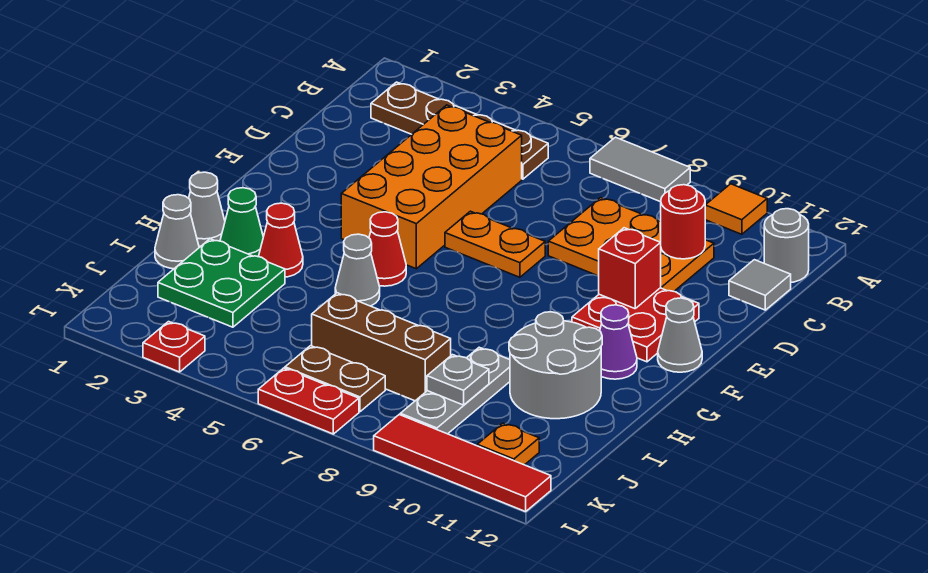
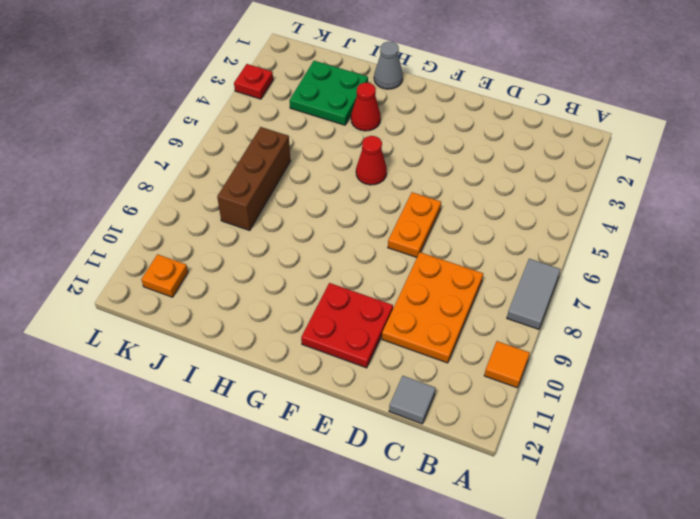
none -> brown 1x4 plate [371,82,548,179]
none -> grey 1x1 round brick [764,209,809,282]
none -> orange 2x4 brick [341,105,522,269]

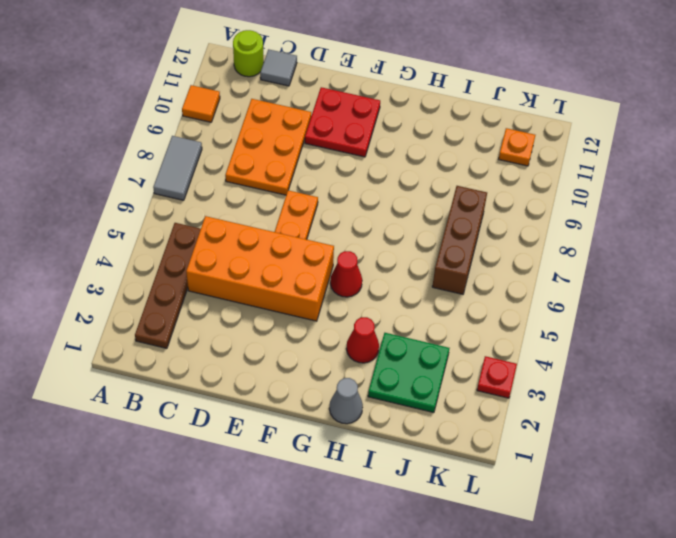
lime 1x1 round brick [233,30,264,77] -> grey 1x1 round brick [764,209,809,282]
none -> grey 1x1 cone [658,298,702,372]
none -> purple 1x1 cone [600,305,637,379]
none -> green 1x1 cone [220,188,263,257]

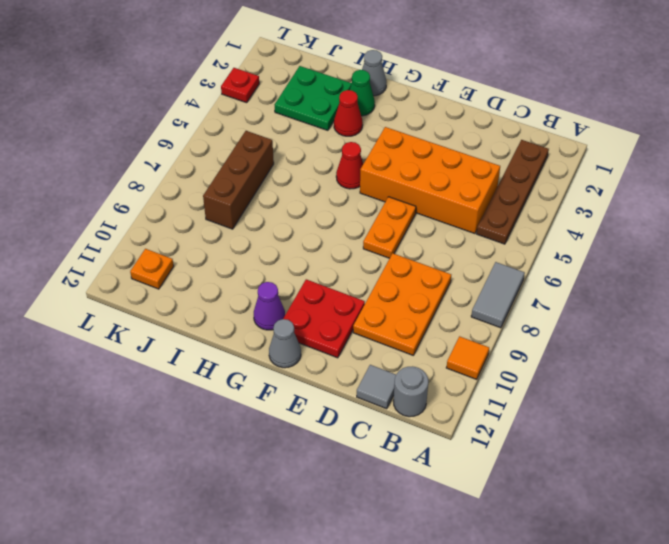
none -> grey 1x1 cone [335,234,380,306]
none -> grey 2x2 round brick [509,312,602,419]
none -> grey 1x1 cone [155,195,199,269]

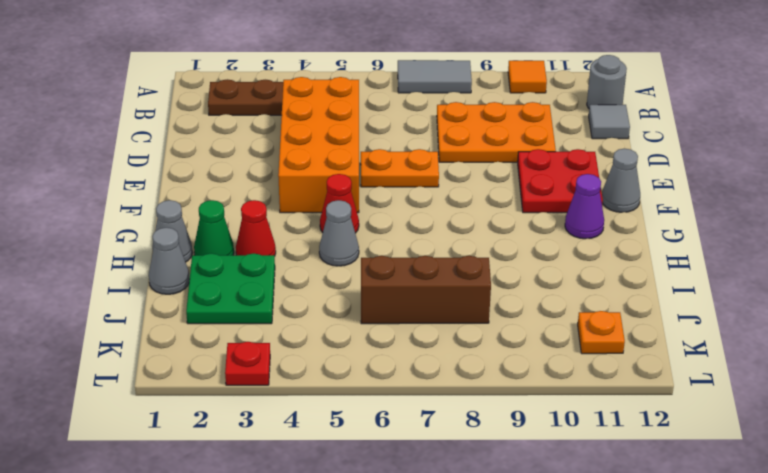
none -> grey 2x2 round brick [509,312,602,419]
none -> grey 1x3 plate [400,347,510,434]
none -> brown 1x2 plate [285,346,385,412]

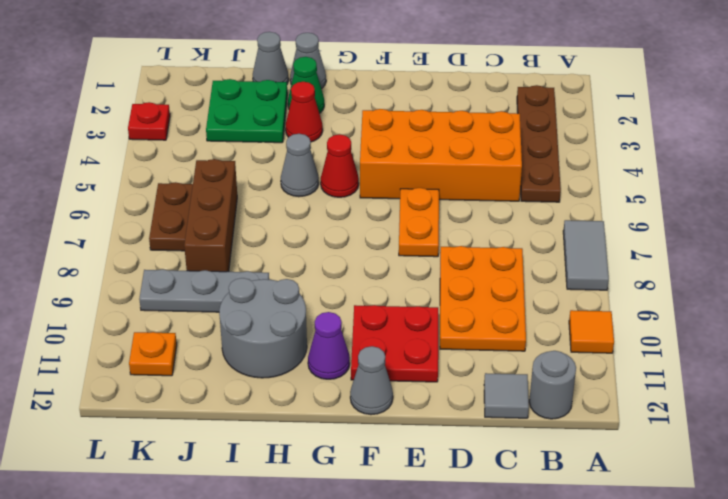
none -> red 1x2 plate [258,368,359,434]
none -> red 1x4 tile [374,415,551,512]
none -> red 1x1 round brick [660,185,705,259]

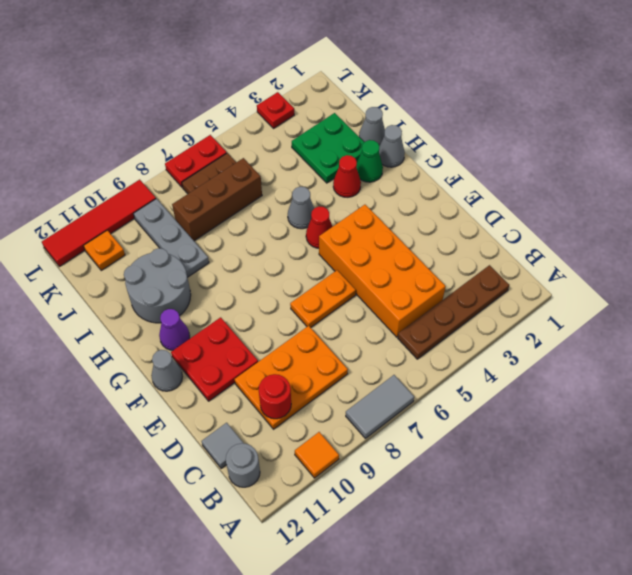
none -> red 1x1 brick [599,228,661,309]
none -> grey 1x1 plate [427,355,489,405]

